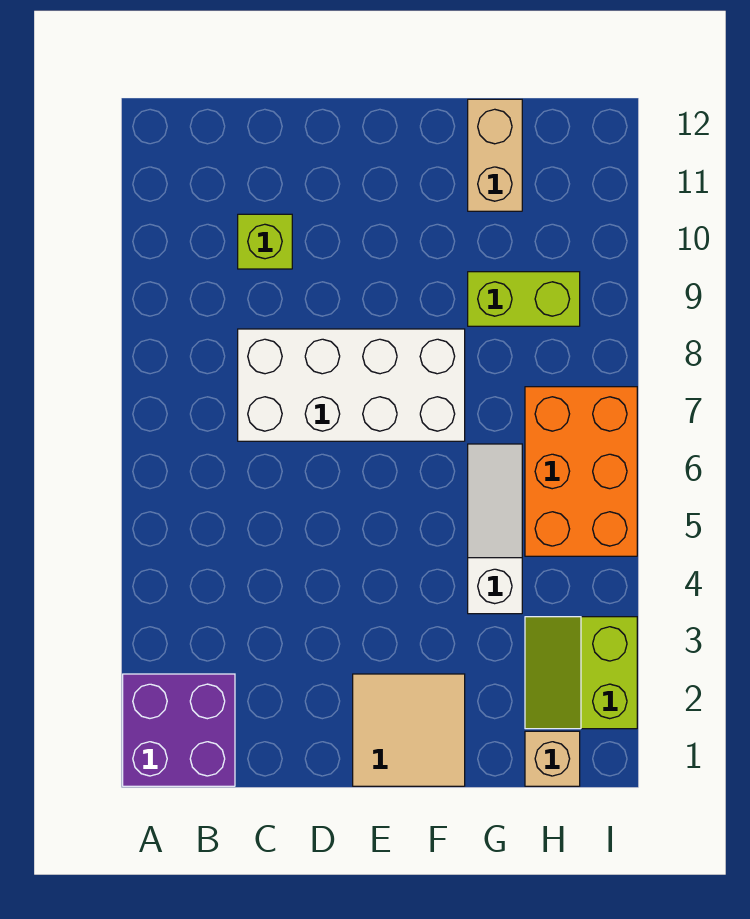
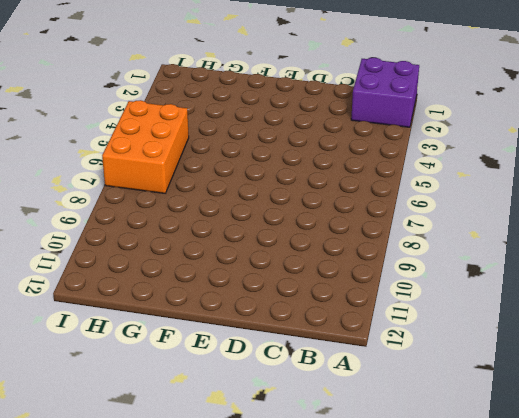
none -> white 2x4 brick [238,329,465,441]
none -> lime 1x1 brick [238,214,292,269]

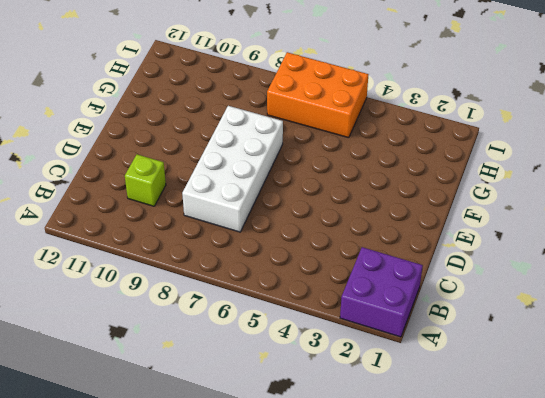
none -> tan 2x2 tile [353,674,465,786]
none -> white 1x3 slope [468,444,522,614]

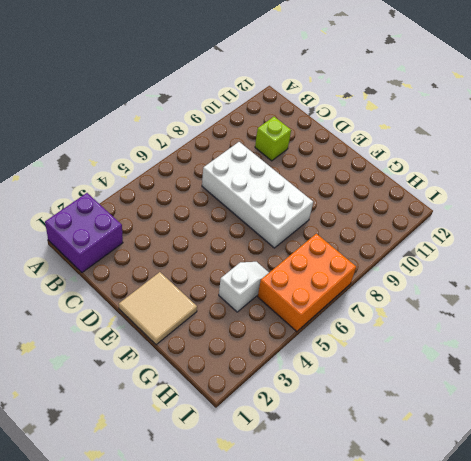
white 1x2 slope [219,262,269,312] -> white 1x3 slope [468,444,522,614]
none -> lime 1x2 brick [468,272,580,326]
none -> tan 1x2 brick [468,99,522,211]

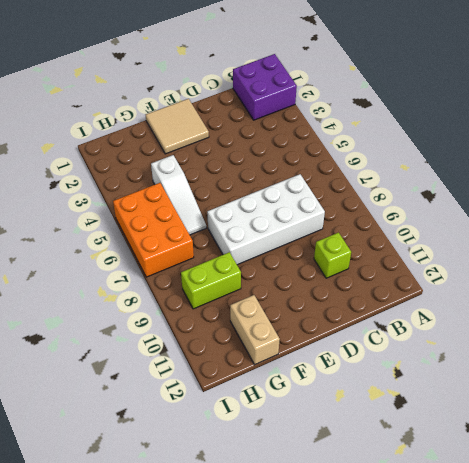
none -> tan 1x1 brick [525,731,580,786]
none -> lime 2x2 slope [525,617,637,729]

